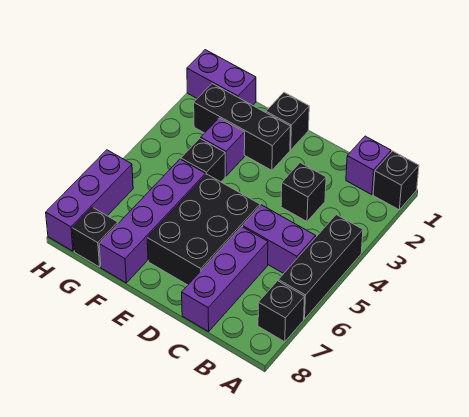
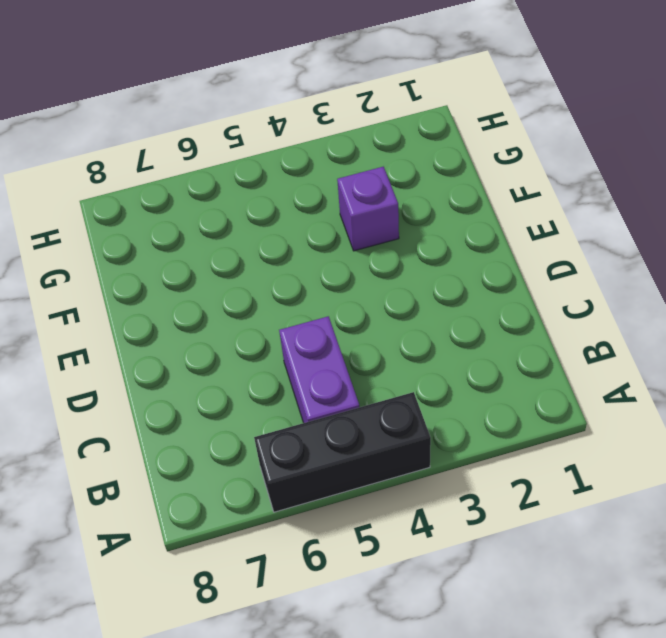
none -> black 1x1 brick [373,151,419,210]
none -> black 1x1 brick [258,281,305,342]
none -> purple 1x1 brick [346,136,391,195]

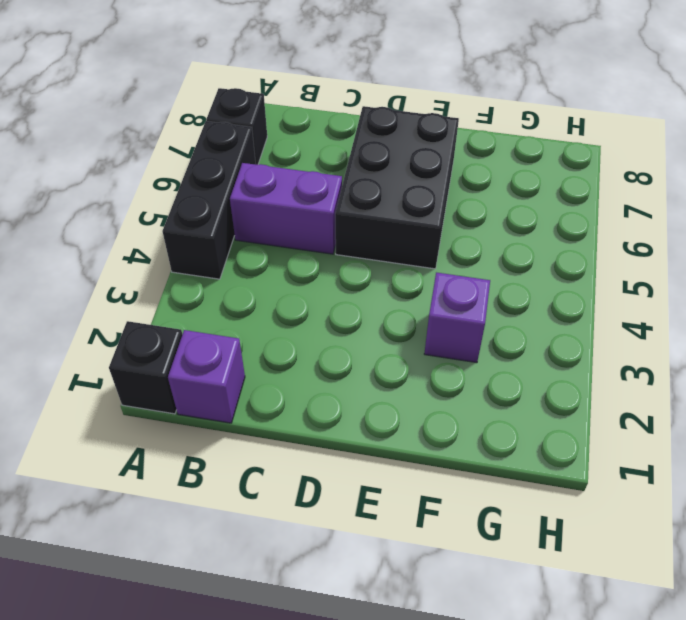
none -> black 1x1 brick [281,163,326,221]
none -> purple 1x3 brick [182,227,268,332]
none -> black 1x1 brick [266,92,309,150]

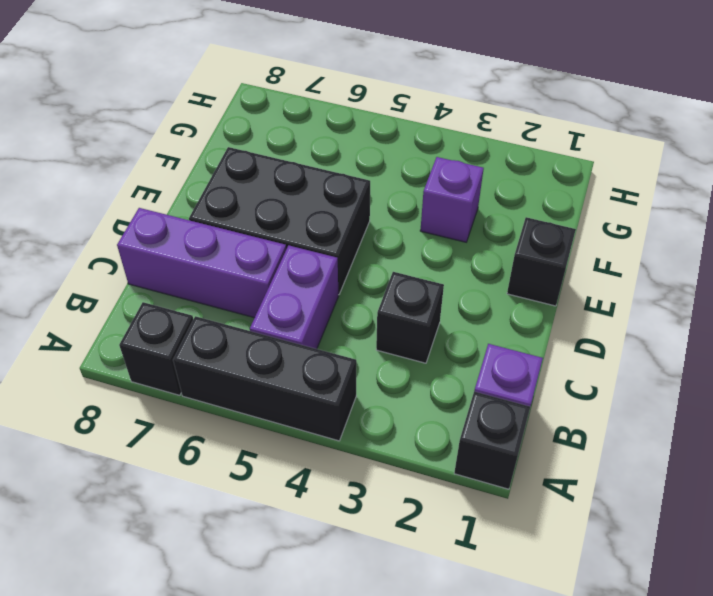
none -> black 1x3 brick [194,84,291,170]
none -> black 1x1 brick [181,138,225,182]
none -> purple 1x4 brick [99,159,206,283]

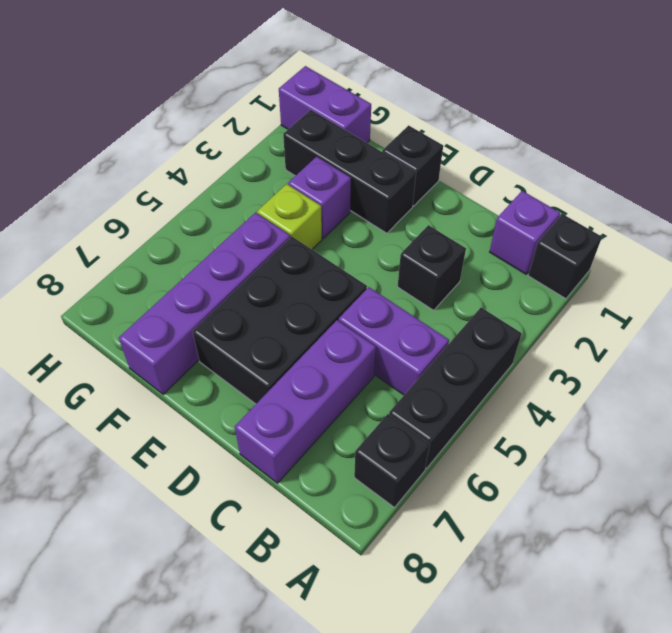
lime 1x1 brick [257,184,322,249] -> black 1x1 brick [181,138,225,182]
none -> black 1x1 brick [72,207,118,267]
none -> purple 1x3 brick [46,150,133,251]

